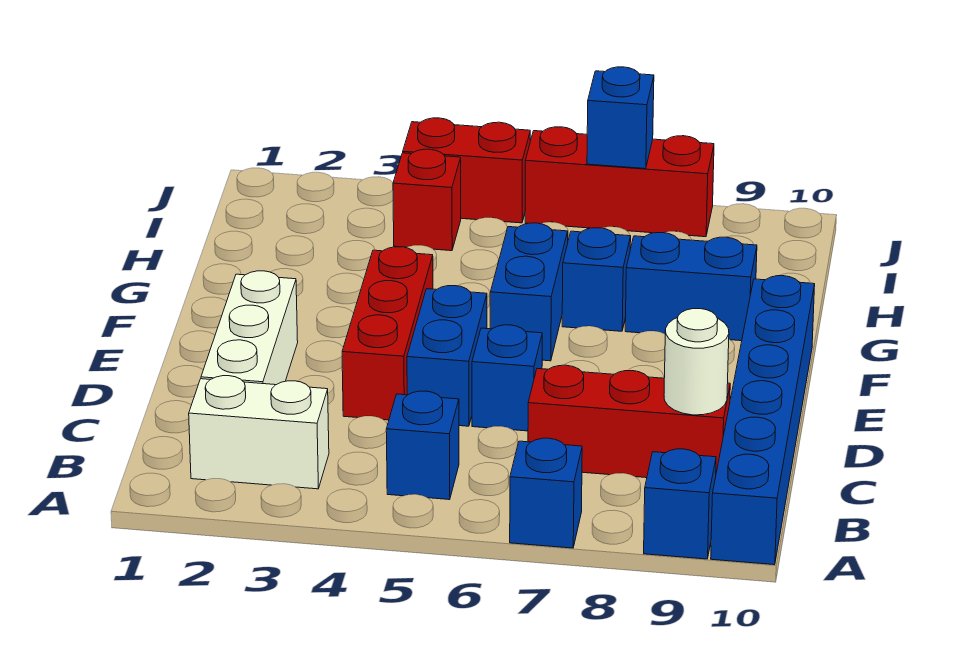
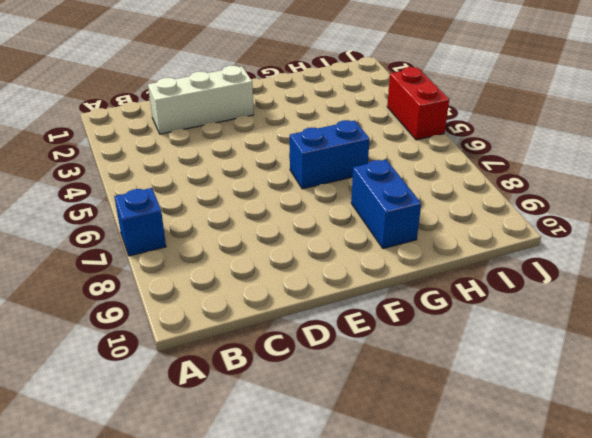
none -> blue 1x1 brick [644,449,716,559]
none -> blue 1x6 brick [711,276,815,565]
none -> white 1x2 brick [189,376,329,489]

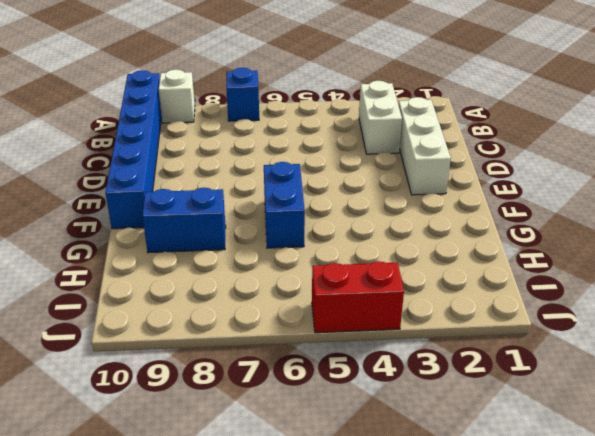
white 1x1 brick [159,69,195,123] -> blue 1x1 brick [644,449,716,559]
white 1x2 brick [359,81,402,154] -> white 1x2 brick turned to [189,376,329,489]
none -> blue 1x1 brick [386,391,459,500]
none -> red 1x3 brick [528,365,730,478]
none -> red 1x3 brick [342,247,433,420]

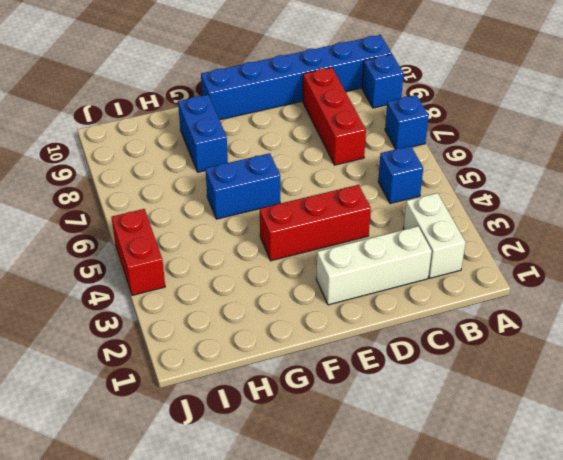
none -> blue 1x2 brick [407,286,487,426]
none -> blue 1x1 brick [472,325,542,431]
none -> blue 1x1 brick [562,228,631,331]

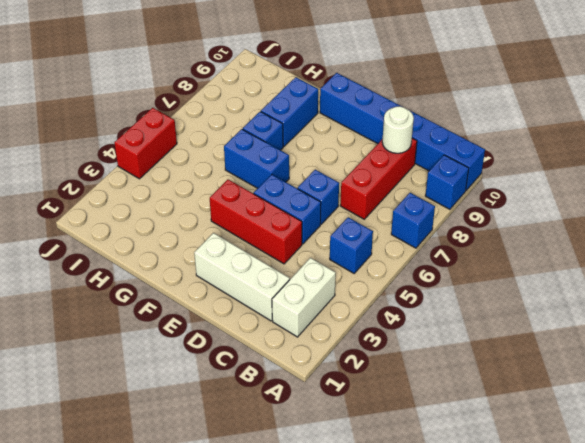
none -> red 1x1 brick [393,149,461,251]
none -> red 1x3 brick [525,127,714,237]
none -> blue 1x1 brick [587,67,654,169]

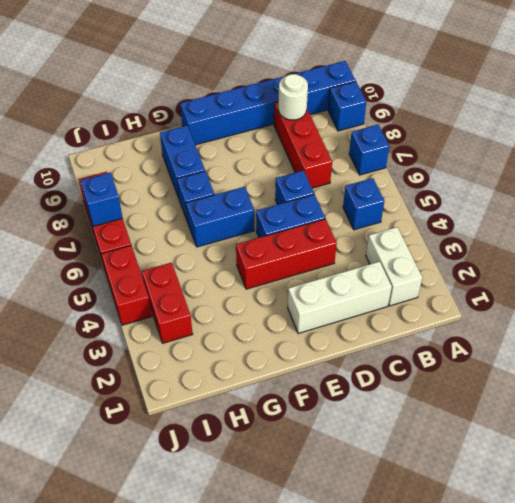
red 1x2 brick [142,263,193,343] -> red 1x1 brick [393,149,461,251]

